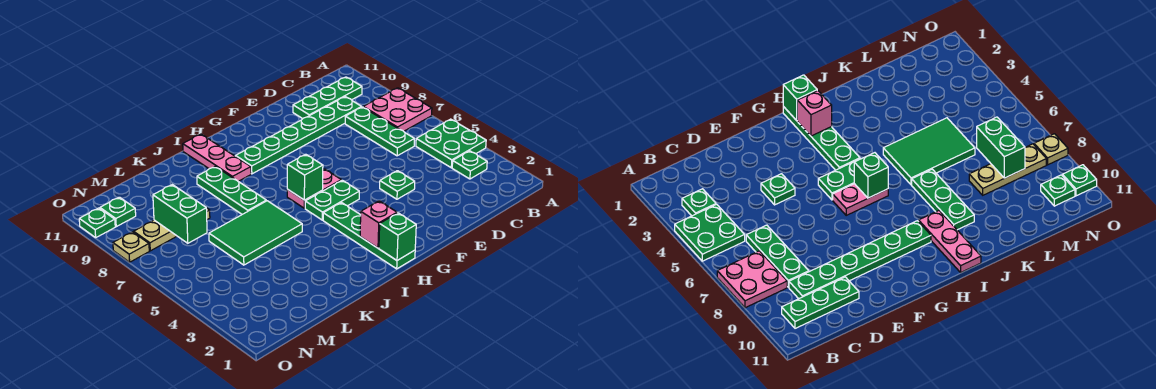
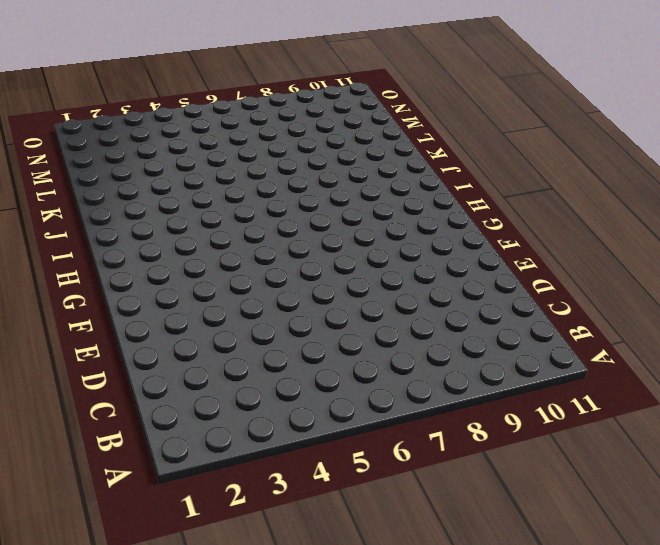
none -> green 2x2 plate [416,119,486,168]
none -> pink 2x2 plate [363,88,432,131]
none -> green 1x1 plate [452,151,487,179]

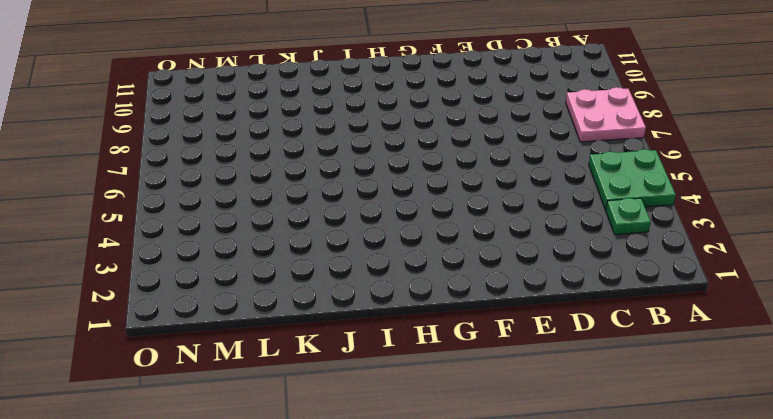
none -> green 1x3 plate [293,77,362,119]
none -> green 1x3 plate [345,107,414,156]
none -> green 1x6 plate [235,97,361,174]

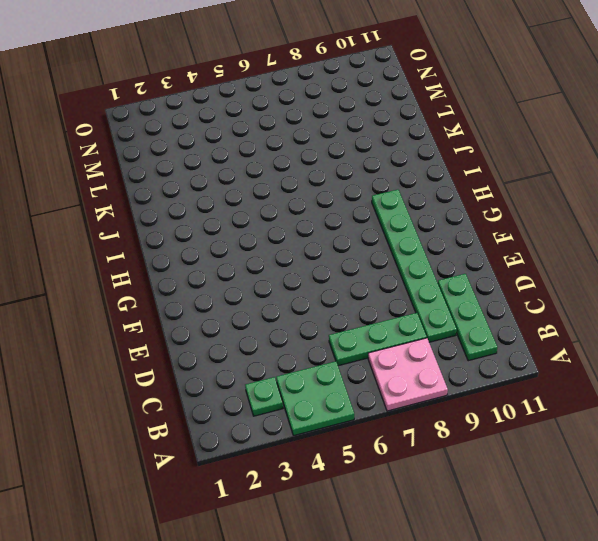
none -> green 1x1 plate [380,171,415,199]
none -> green 1x2 plate [305,180,359,220]
none -> pink 1x2 plate [287,169,341,208]

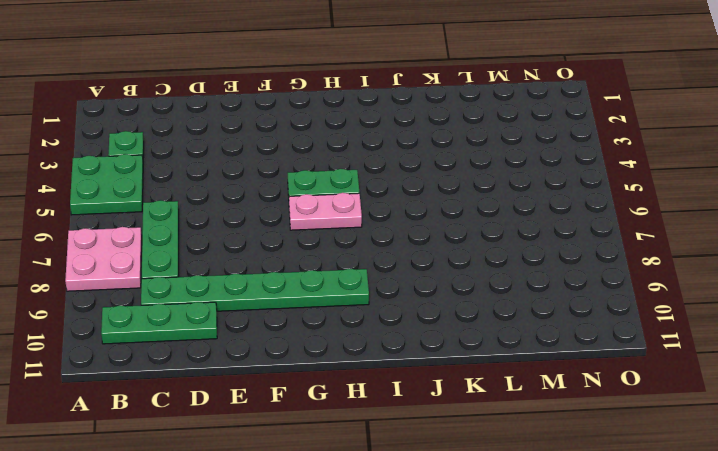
none -> green 1x1 plate [380,171,415,199]
none -> green 1x4 plate [323,203,415,269]
none -> pink 1x3 plate [183,134,251,181]

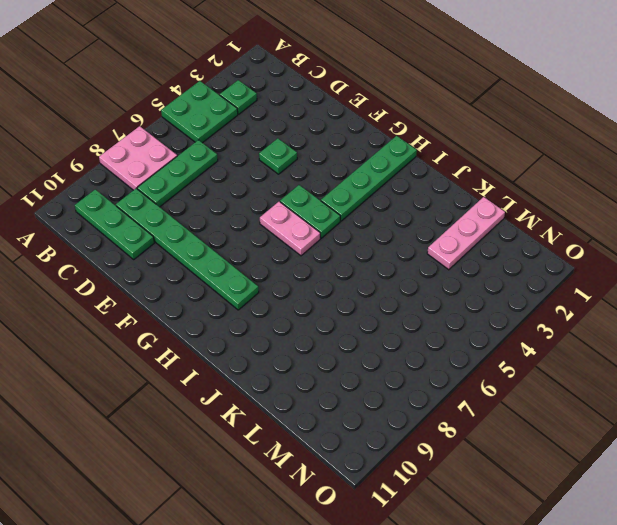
pink 1x3 plate [427,197,505,270] -> pink 1x3 plate moved to [183,134,251,181]
none -> green 2x3 tile [209,201,302,265]
none -> green 1x3 plate [197,166,266,214]
none -> tan 1x3 plate [134,208,210,251]

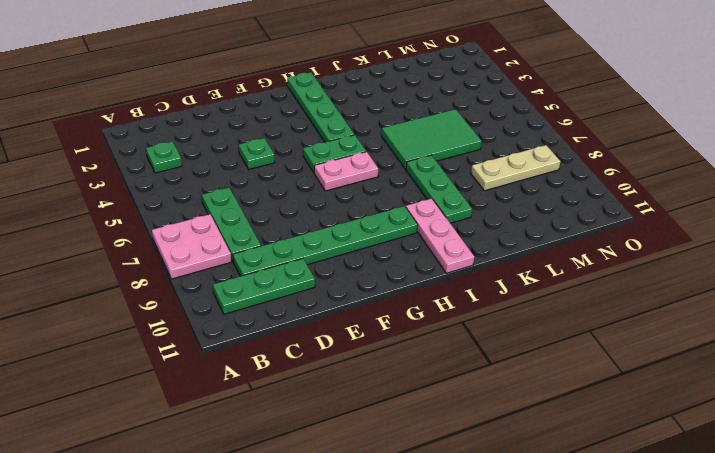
none -> green 2x2 plate [416,119,486,168]
none -> green 1x1 plate [100,197,136,227]
none -> tan 1x1 plate [113,232,149,262]

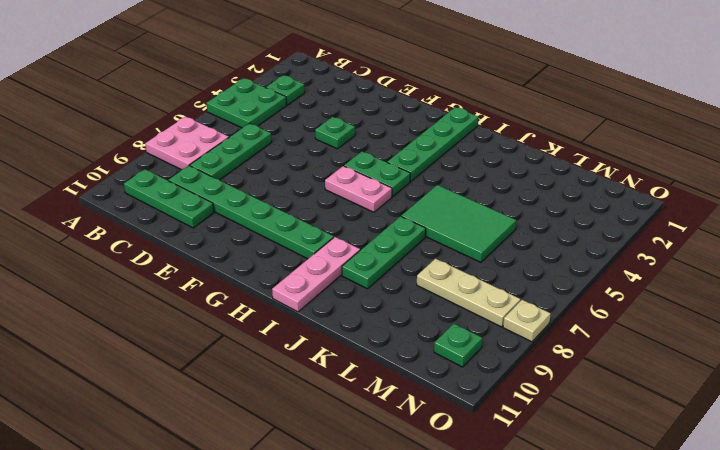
none -> green 1x1 plate [79,208,115,238]
none -> green 1x1 brick [379,213,416,260]
none -> pink 1x1 brick [360,201,397,248]

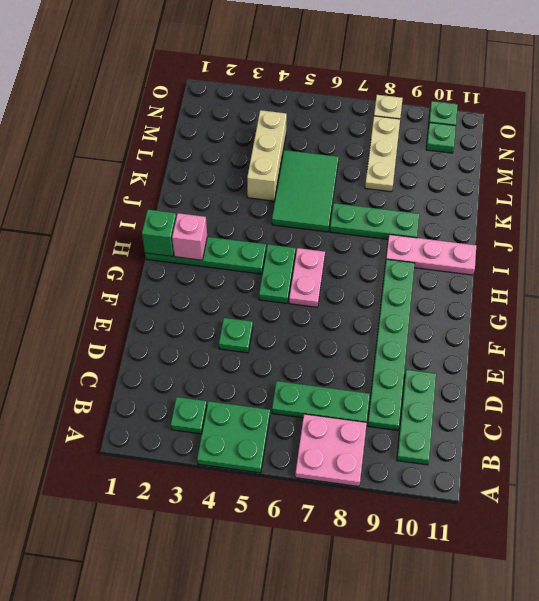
tan 1x3 brick [247,110,287,201] -> none
none -> green 1x1 brick [287,154,323,200]
none -> green 1x2 brick [153,185,207,243]

